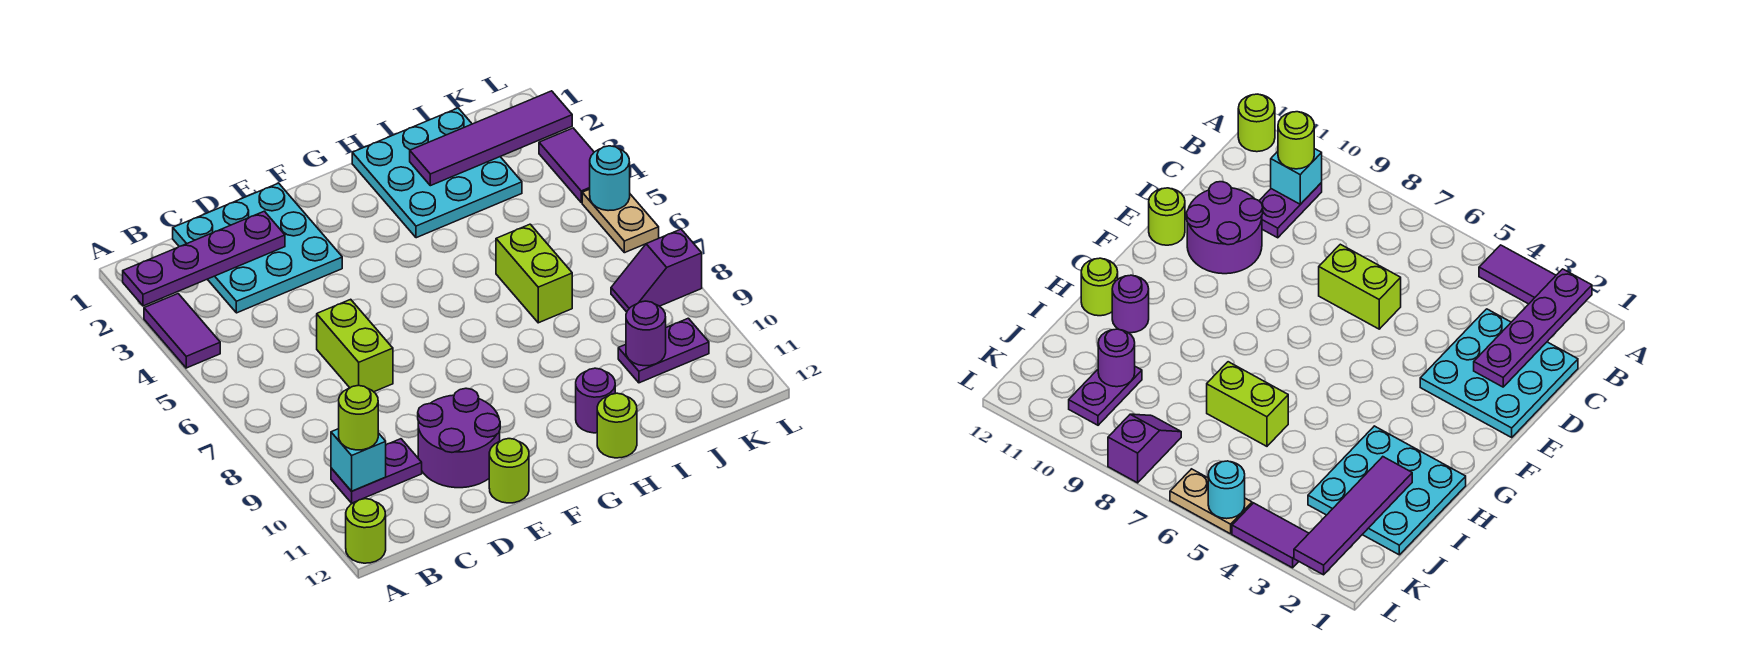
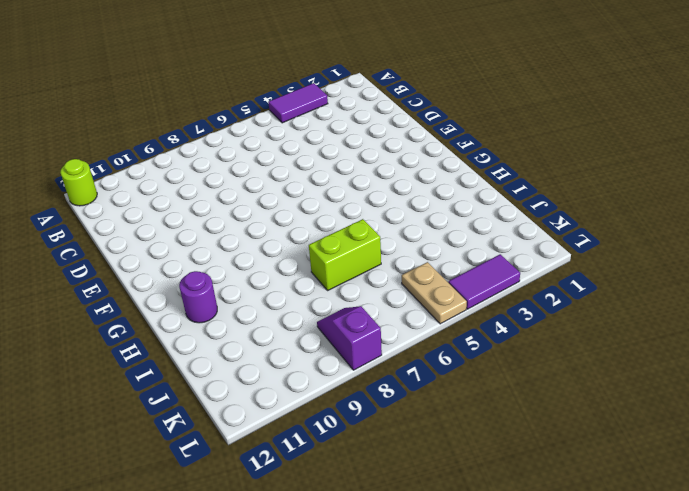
tan 1x2 plate [402,262,467,324] -> tan 1x2 plate turned to [582,189,659,253]
none -> purple 1x2 plate [331,439,422,503]
none -> cyan 3x3 plate [173,183,342,313]
none -> lime 1x2 brick [317,299,393,392]

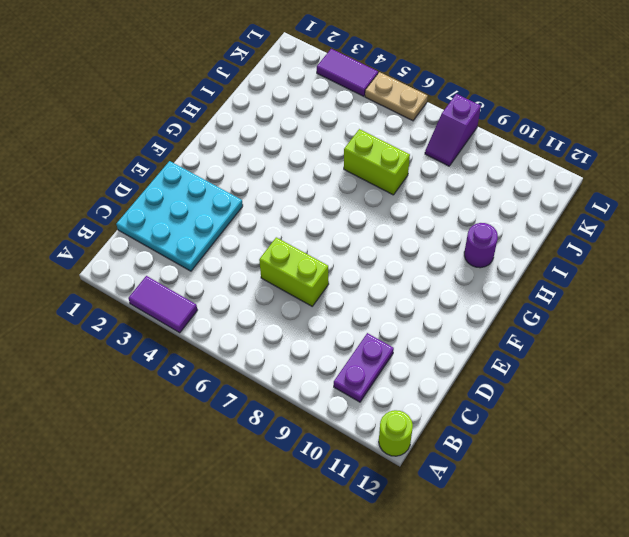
none -> purple 2x2 round brick [418,388,500,488]
none -> lime 1x1 round brick [489,439,529,503]
none -> cyan 3x3 plate [352,108,522,238]

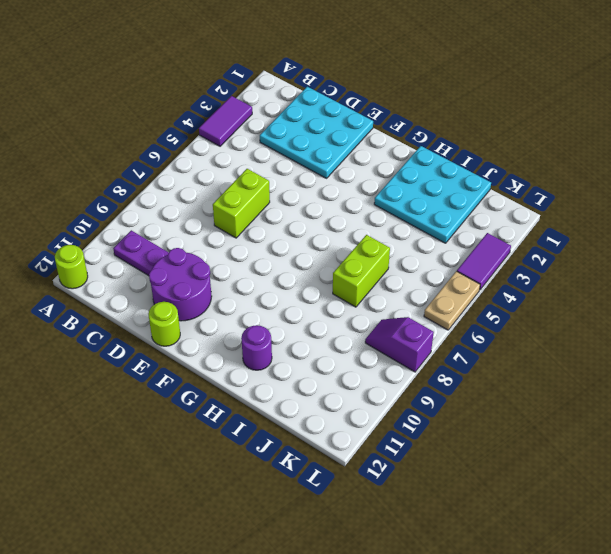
none -> lime 1x1 round brick [597,393,637,458]
none -> purple 1x2 plate [618,318,709,383]
none -> purple 1x4 plate [123,211,285,306]

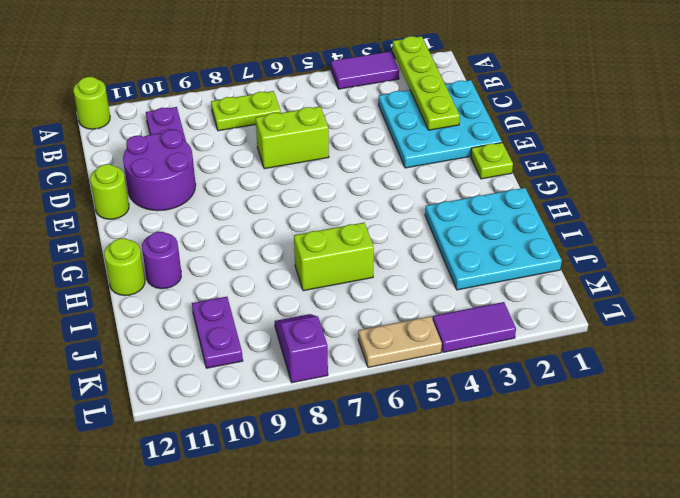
lime 1x4 plate [392,36,460,130] -> purple 1x4 plate [123,211,285,306]
lime 1x2 plate [211,91,281,131] -> none
lime 1x1 plate [471,143,513,179] -> none
none -> cyan 1x1 brick [331,429,386,491]
none -> purple 1x4 tile [410,91,572,186]
none -> purple 1x1 round brick [626,301,666,366]

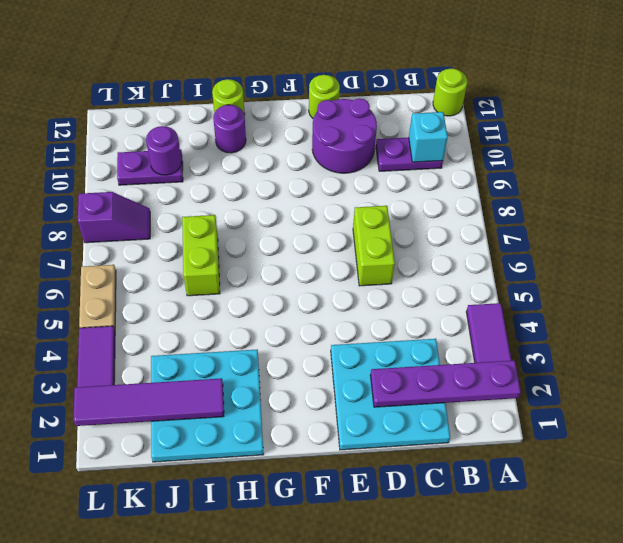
none -> cyan 1x1 round brick [590,146,630,211]
none -> lime 1x1 round brick [339,385,378,450]

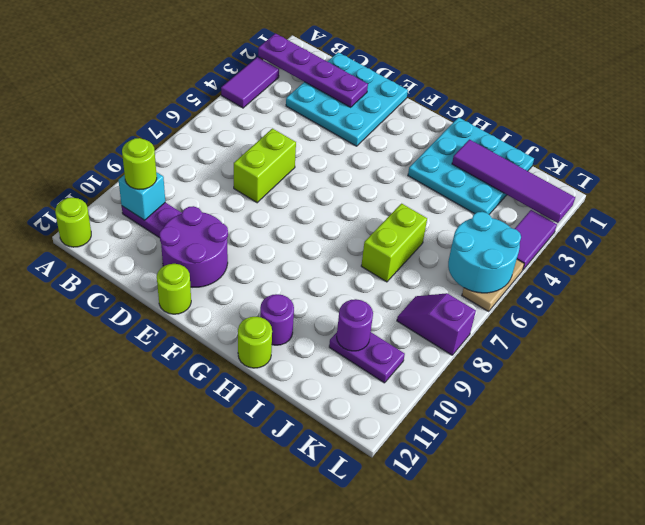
cyan 2x2 round brick [448,212,521,293] -> cyan 1x1 round brick [590,146,630,211]

